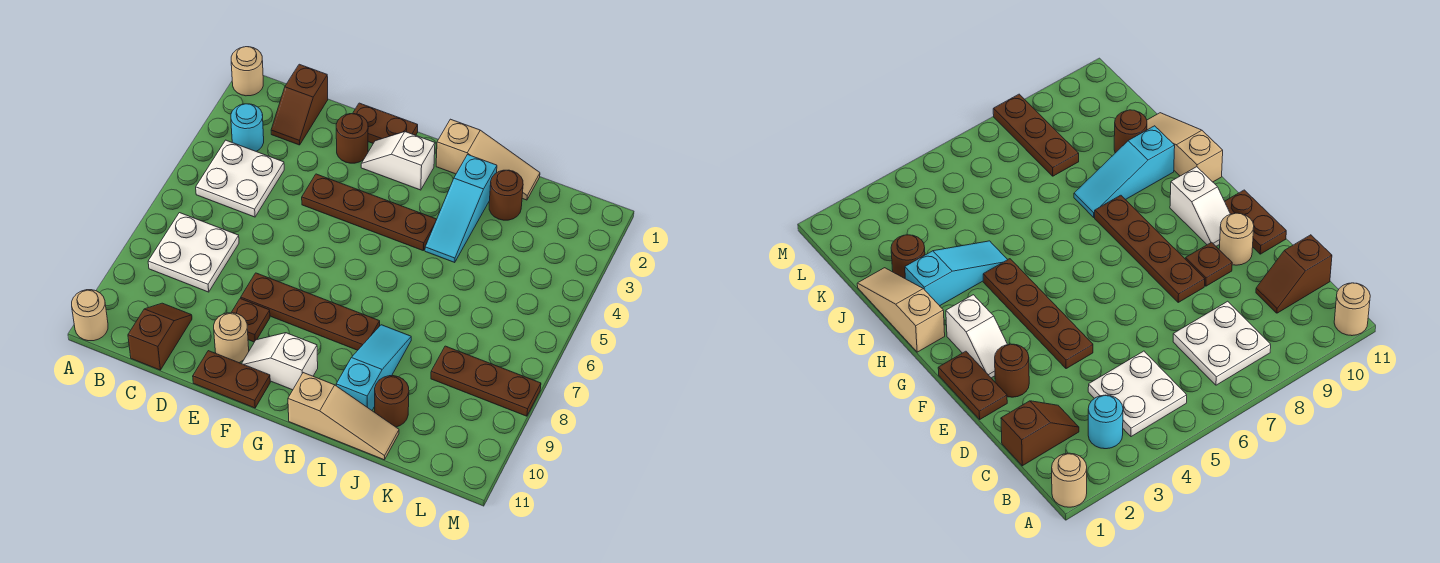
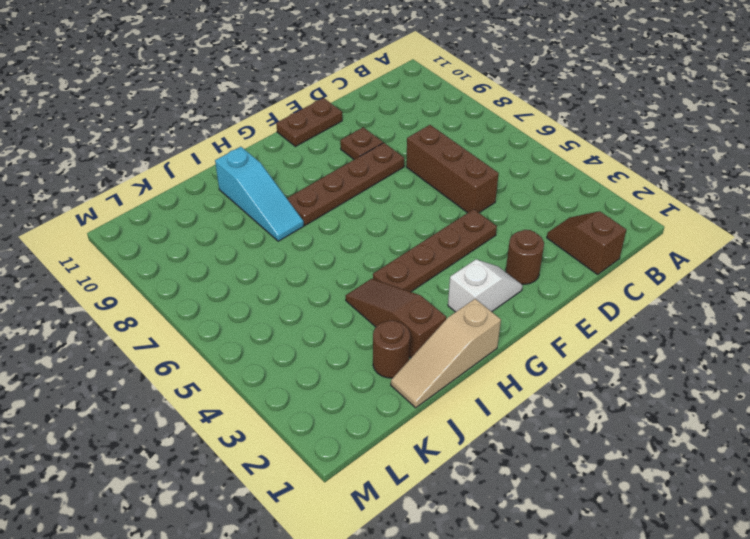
brown 1x3 brick [406,125,499,213] -> none
brown 1x3 slope [345,279,446,358] -> cyan 1x3 slope [425,155,497,263]
none -> tan 1x1 round brick [231,47,263,96]
none -> tan 1x1 round brick [72,290,108,341]
none -> cyan 1x1 round brick [231,104,264,151]

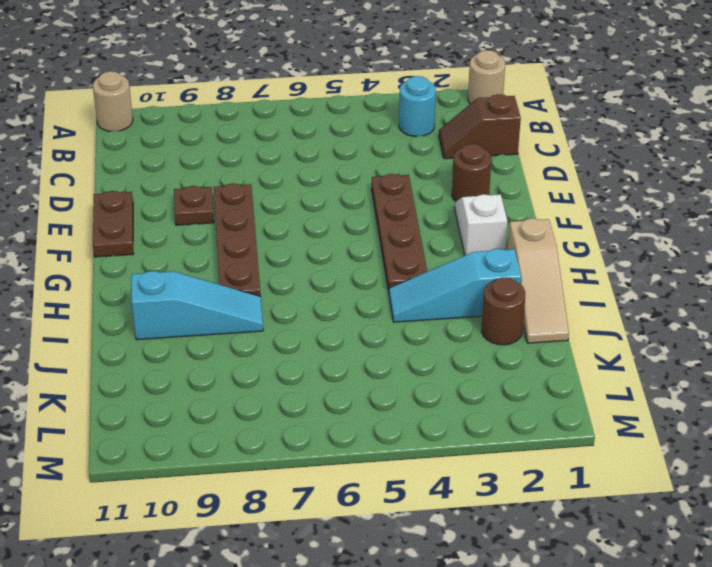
none -> white 2x2 plate [196,140,284,217]
none -> white 2x2 plate [148,213,239,292]
none -> brown 1x2 slope [128,303,192,370]

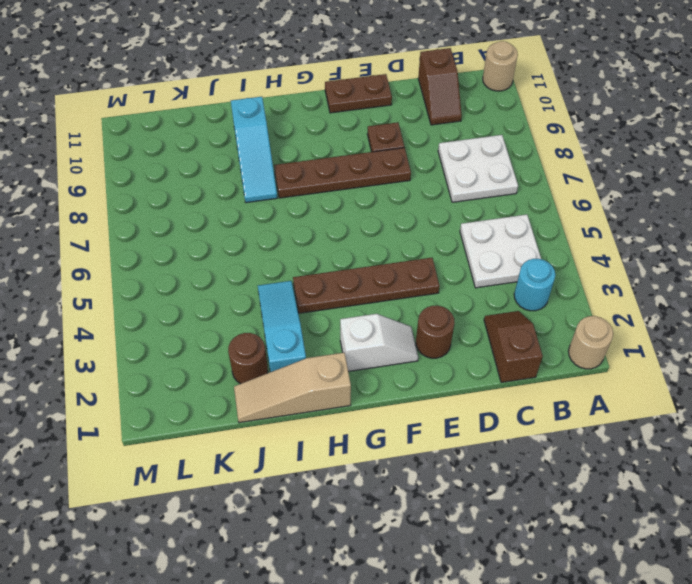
none -> brown 1x2 plate [353,103,418,143]
none -> tan 1x1 round brick [214,313,249,363]
none -> white 1x2 slope [242,333,318,390]

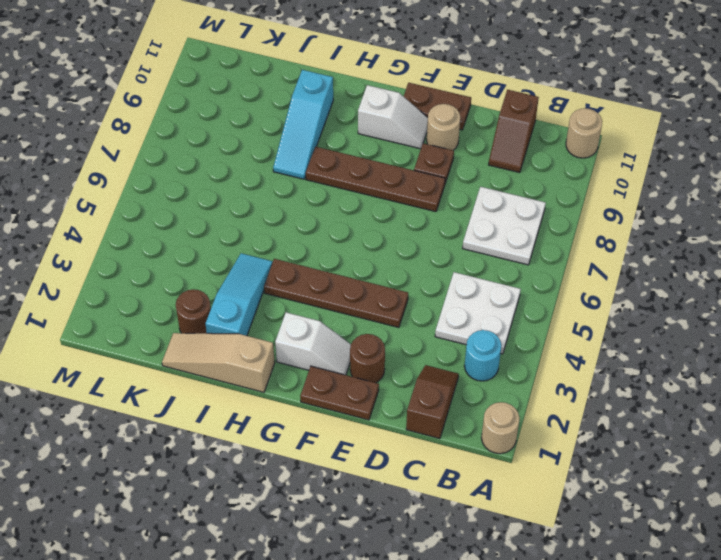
none -> tan 1x3 slope [288,373,399,460]
none -> brown 1x1 round brick [375,376,409,427]
none -> brown 1x3 plate [431,346,541,416]

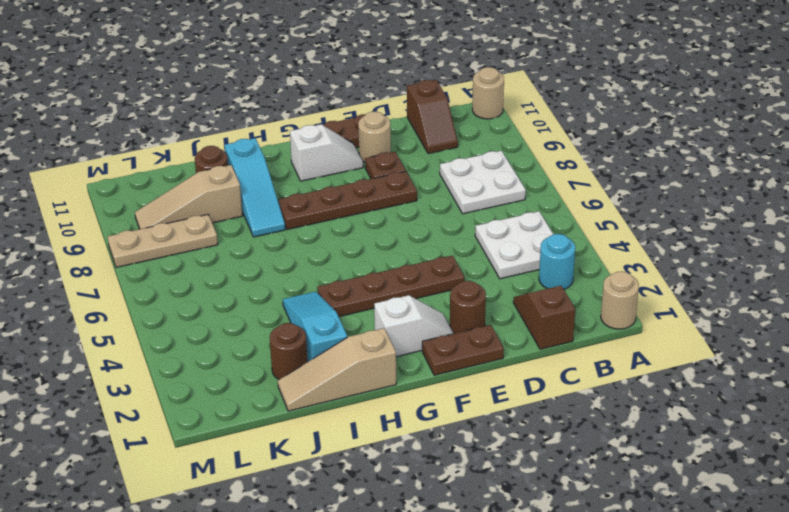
tan 1x3 slope [135,165,243,229] -> tan 1x3 slope moved to [288,373,399,460]
tan 1x3 plate [108,215,218,267] -> brown 1x3 plate [431,346,541,416]

